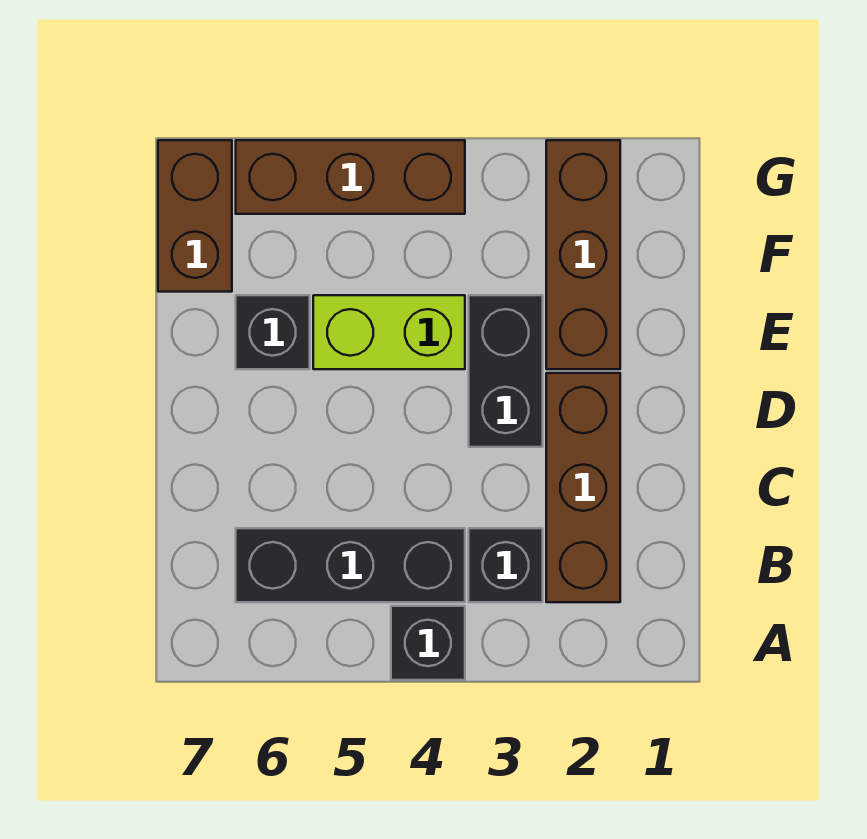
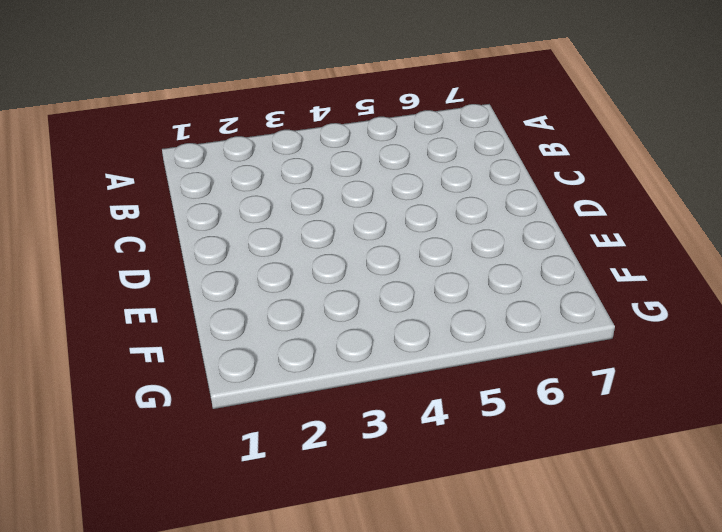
none -> black 1x1 brick [391,606,465,680]
none -> brown 1x3 brick [546,373,620,602]

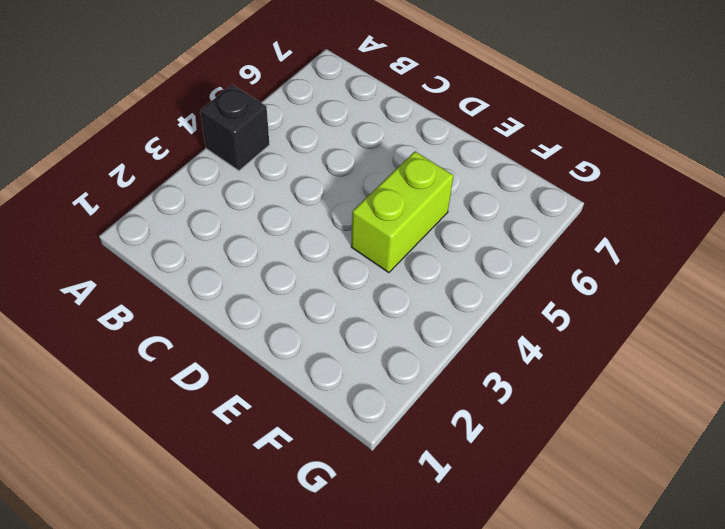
none -> brown 1x3 brick [546,373,620,602]
none -> black 1x1 brick [469,528,543,602]

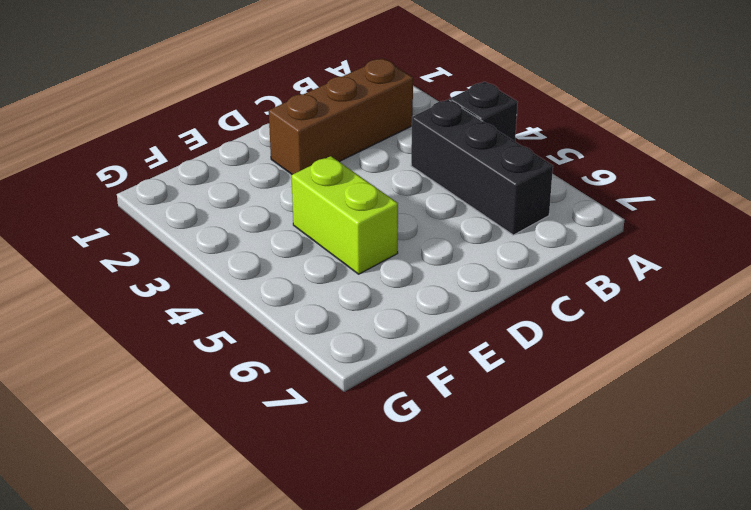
none -> black 1x1 brick [469,528,543,602]
none -> black 1x2 brick [469,295,543,447]

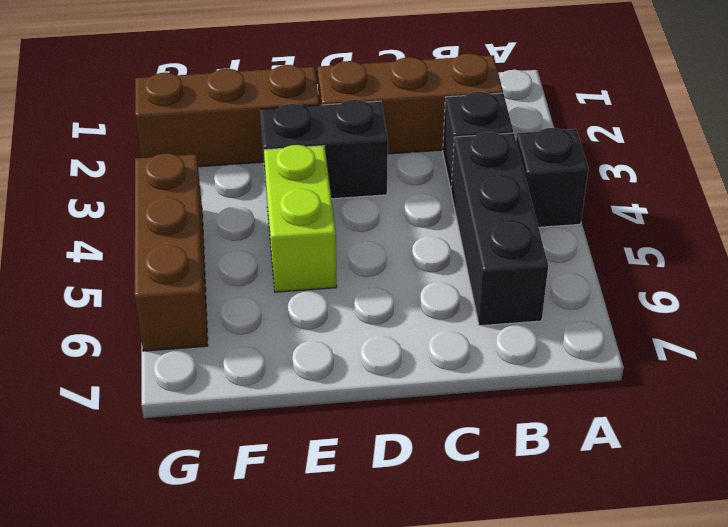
none -> black 1x1 brick [236,295,310,369]
none -> brown 1x2 brick [158,140,232,292]

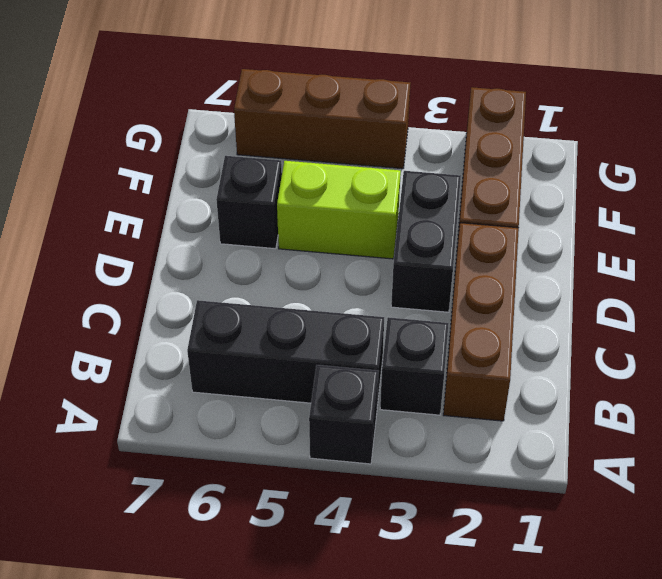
none -> brown 1x2 brick [158,140,232,292]

